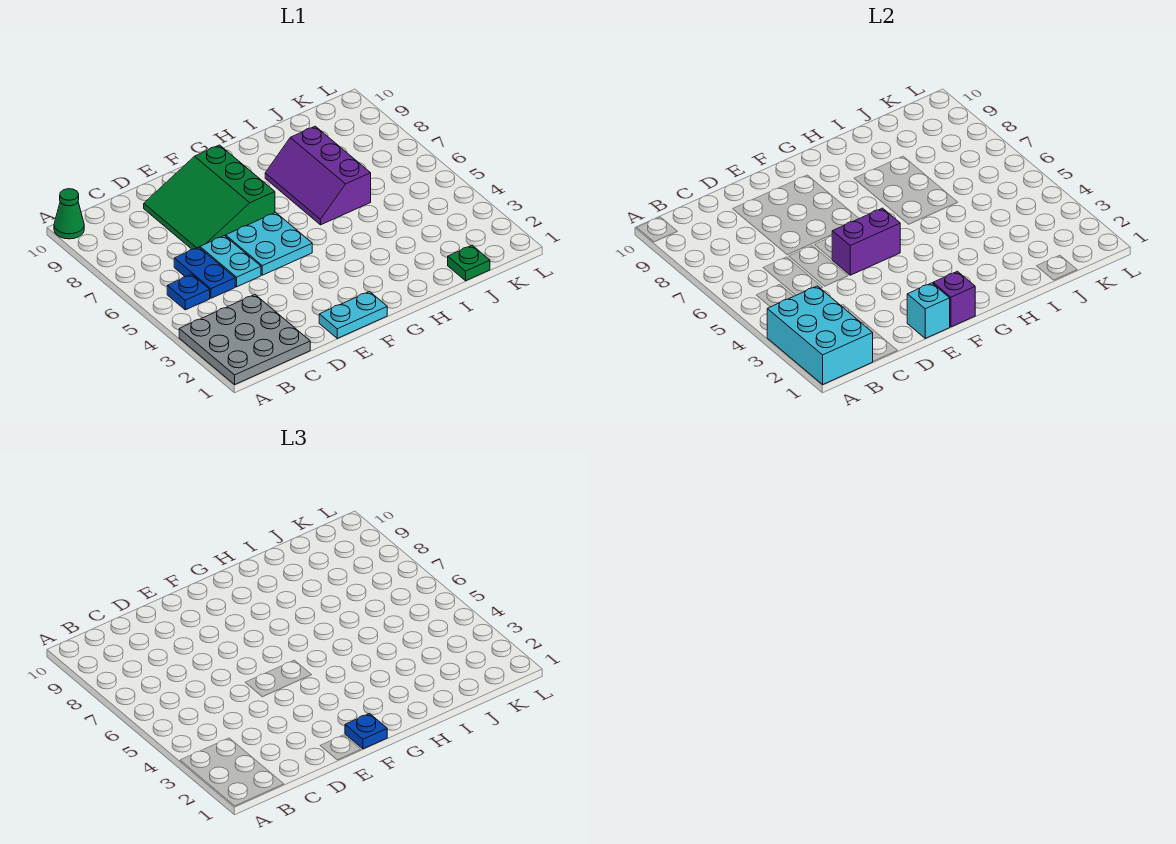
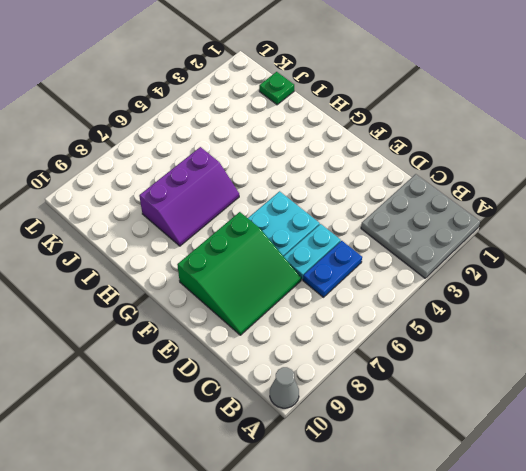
grey 1x1 cone [270,367,299,408] -> green 1x1 cone [54,189,84,239]
none -> blue 1x1 plate [167,275,210,310]
none -> cyan 1x2 plate [319,292,387,338]
none -> cyan 2x3 brick [767,286,873,384]

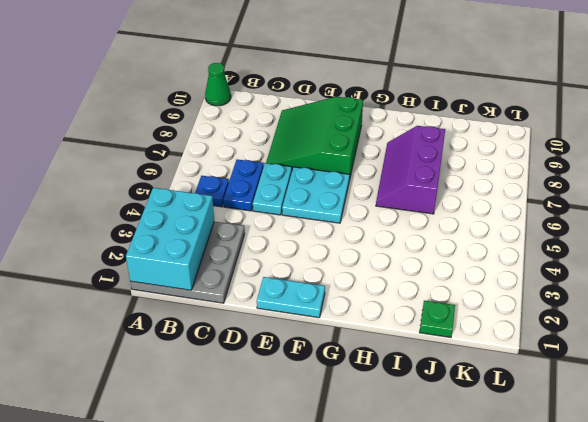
none -> cyan 1x1 brick [907,283,950,338]
none -> purple 1x2 brick [832,208,900,275]
none -> purple 1x1 brick [933,271,975,327]

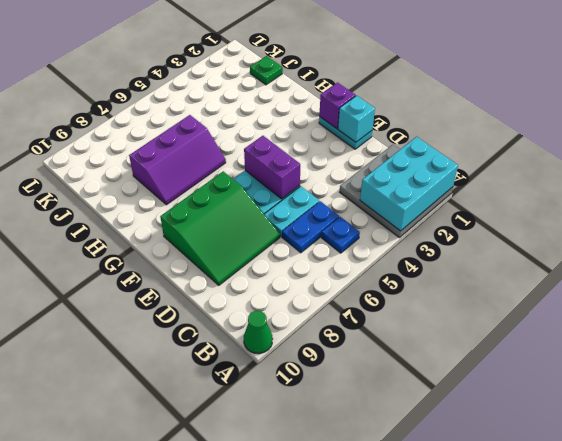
none -> blue 1x1 plate [345,714,387,749]

